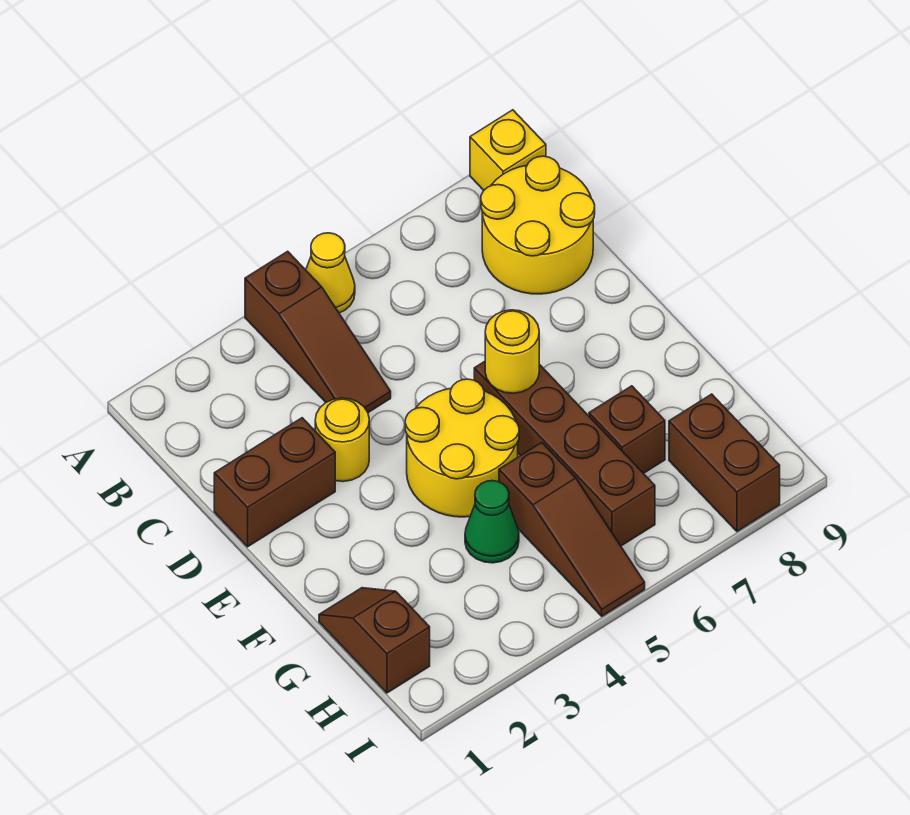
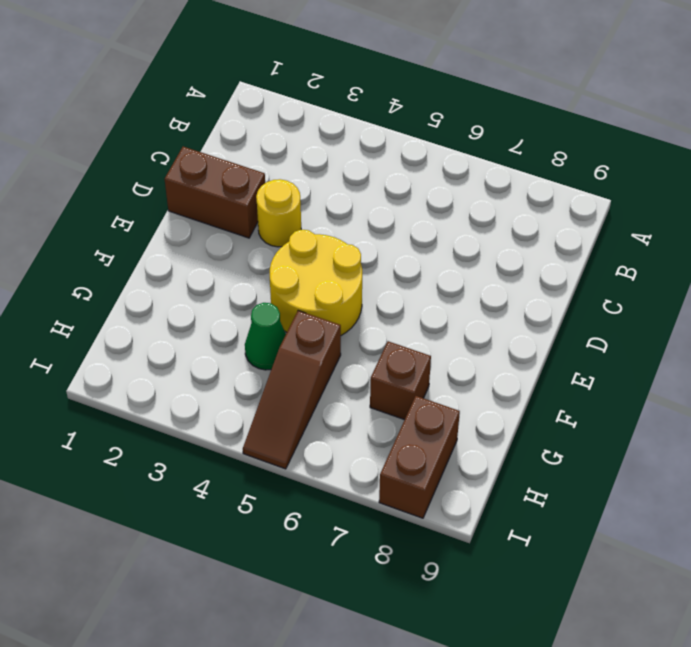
none -> brown 1x3 slope [245,251,391,413]
none -> yellow 1x1 cone [306,233,355,313]
none -> yellow 1x1 brick [470,110,546,190]

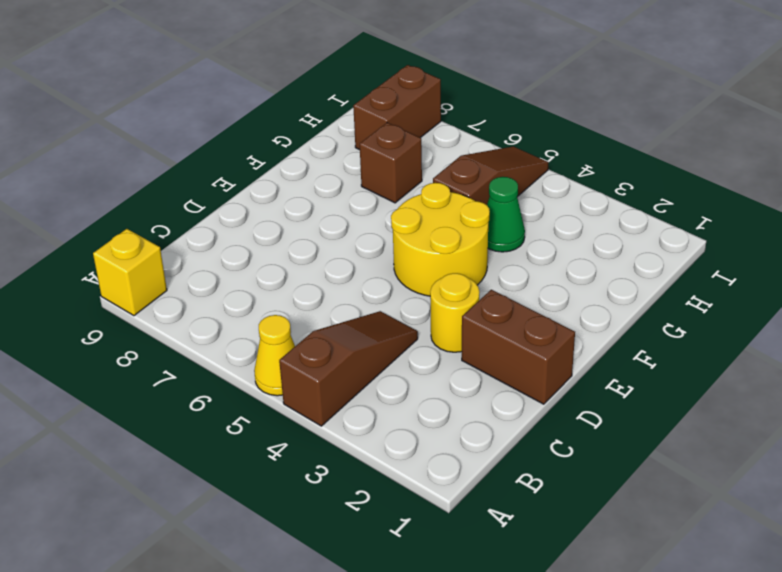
none -> yellow 2x2 round brick [481,156,595,294]
none -> brown 1x4 brick [474,361,655,546]
none -> brown 1x2 slope [319,588,430,693]

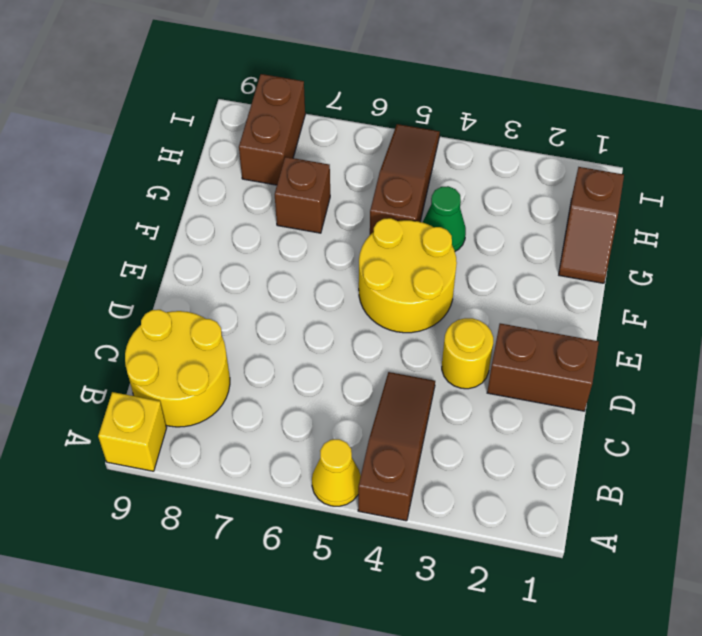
none -> brown 1x4 brick [474,361,655,546]
none -> yellow 1x1 round brick [485,310,539,393]

